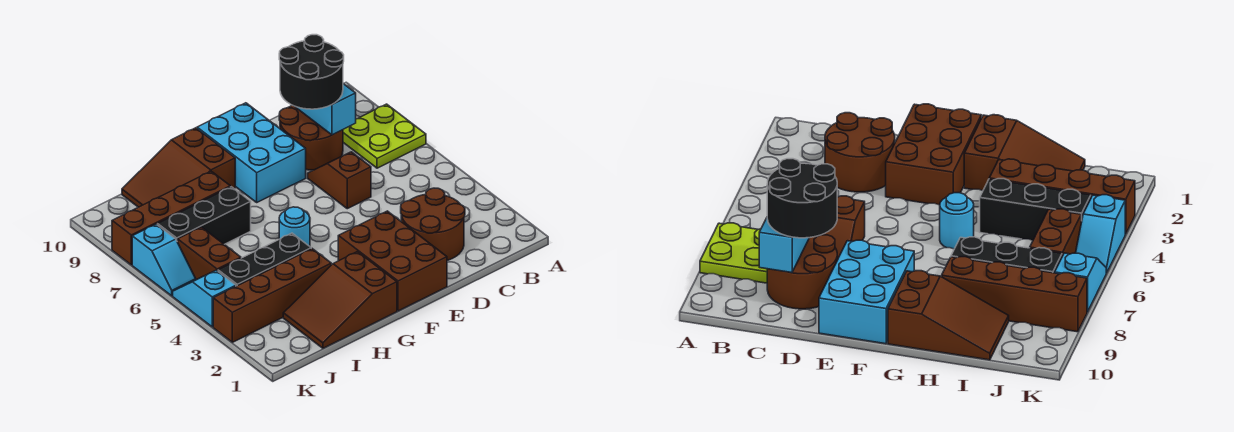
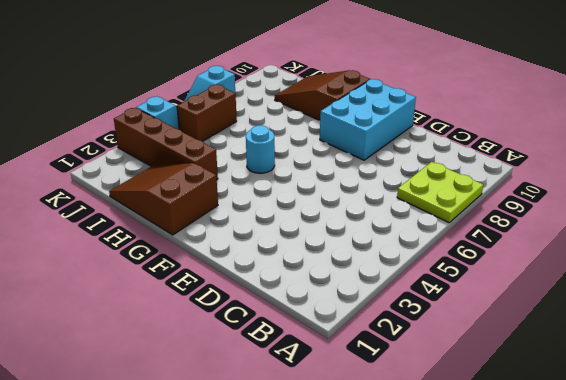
none -> brown 2x2 round brick [401,188,465,261]
none -> brown 2x2 round brick [279,105,343,170]
none -> brown 1x2 slope [308,152,371,209]

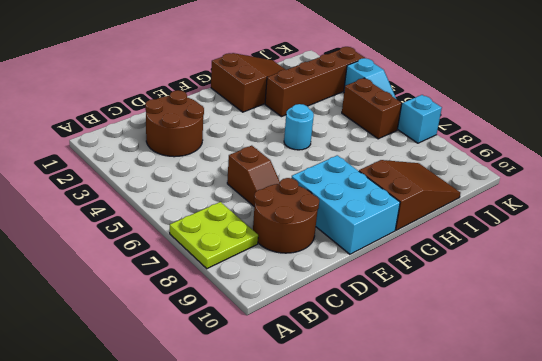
none -> brown 2x3 brick [338,211,447,311]
none -> black 1x3 brick [218,233,311,286]
none -> black 1x3 brick [157,187,251,244]

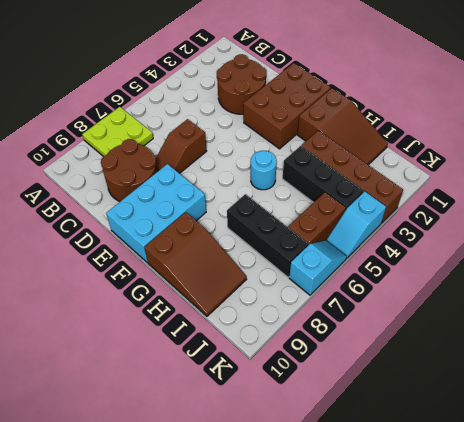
none -> brown 1x4 brick [112,171,230,265]
none -> cyan 1x2 brick [295,84,356,135]
none -> black 2x2 round brick [279,35,344,109]

